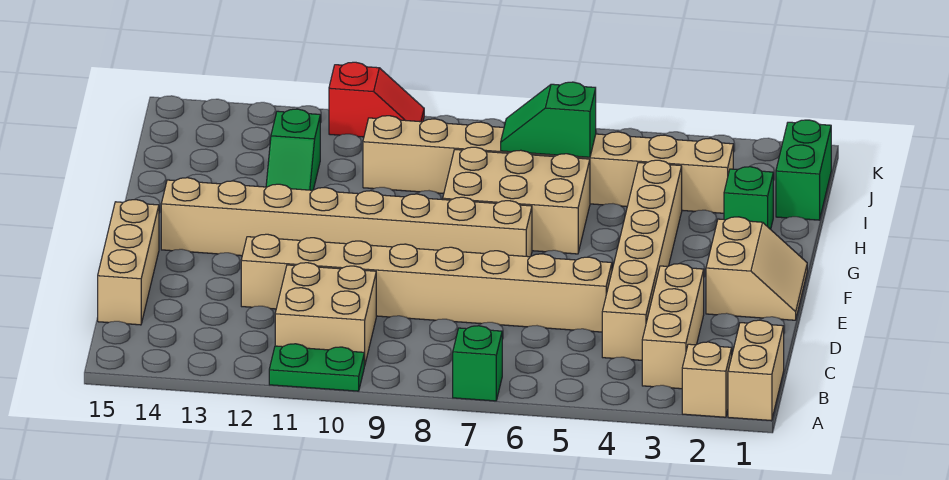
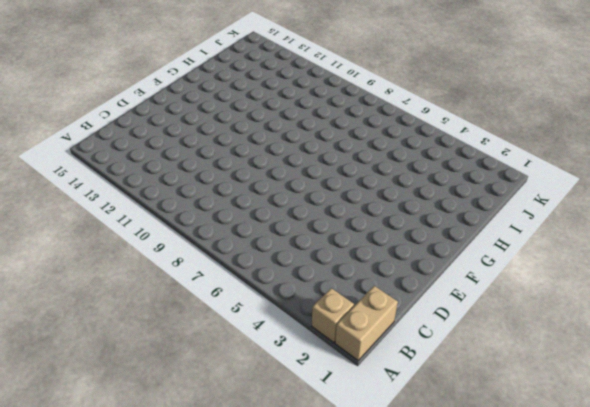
none -> green 1x1 brick [453,326,502,401]
none -> green 1x2 plate [269,344,364,391]
none -> tan 1x3 brick [642,264,704,389]

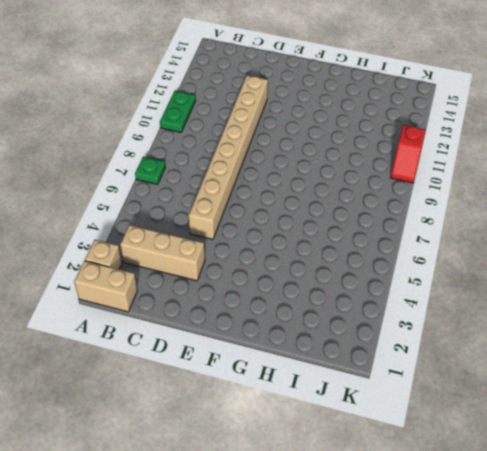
green 1x1 plate [135,157,165,184] -> green 1x1 brick [453,326,502,401]
none -> tan 2x2 brick [275,263,376,366]
none -> tan 1x6 brick [602,160,682,360]
none -> tan 1x3 brick [98,200,159,325]

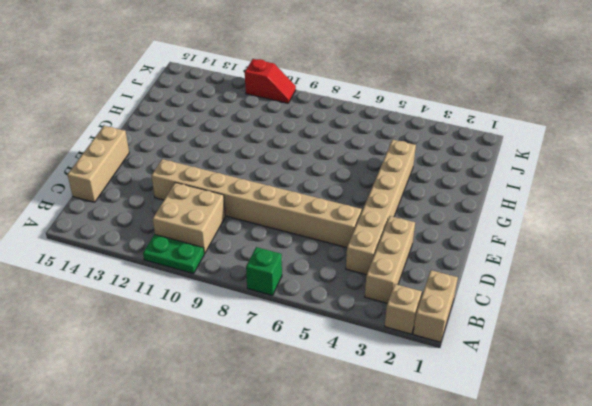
none -> tan 2x2 slope [706,217,807,320]
none -> tan 1x8 brick [161,178,532,257]
none -> tan 2x3 brick [443,147,590,254]

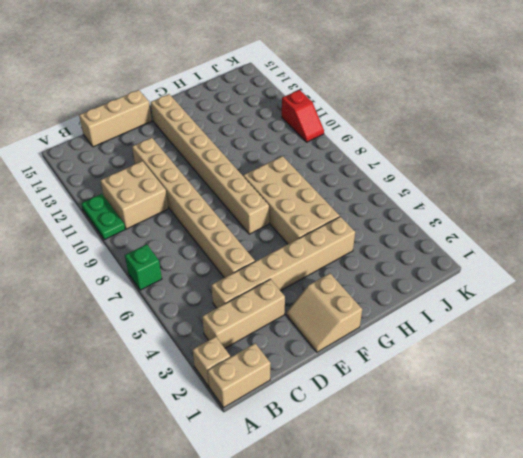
tan 2x2 slope [286,273,362,352] -> tan 2x2 slope turned to [706,217,807,320]
tan 2x4 brick [243,156,340,244] -> tan 2x3 brick [443,147,590,254]
none -> green 1x1 brick [724,167,773,229]
none -> green 1x2 slope [266,109,320,190]
none -> green 1x2 brick [776,120,831,220]

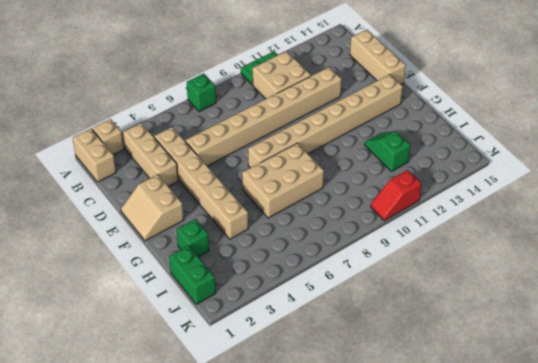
none -> tan 1x8 brick [363,116,733,213]
none -> green 1x2 slope [501,82,596,157]

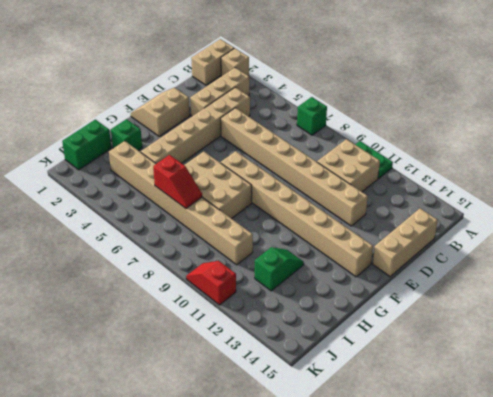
red 1x2 slope [153,155,202,208] -> green 1x2 slope [501,82,596,157]

